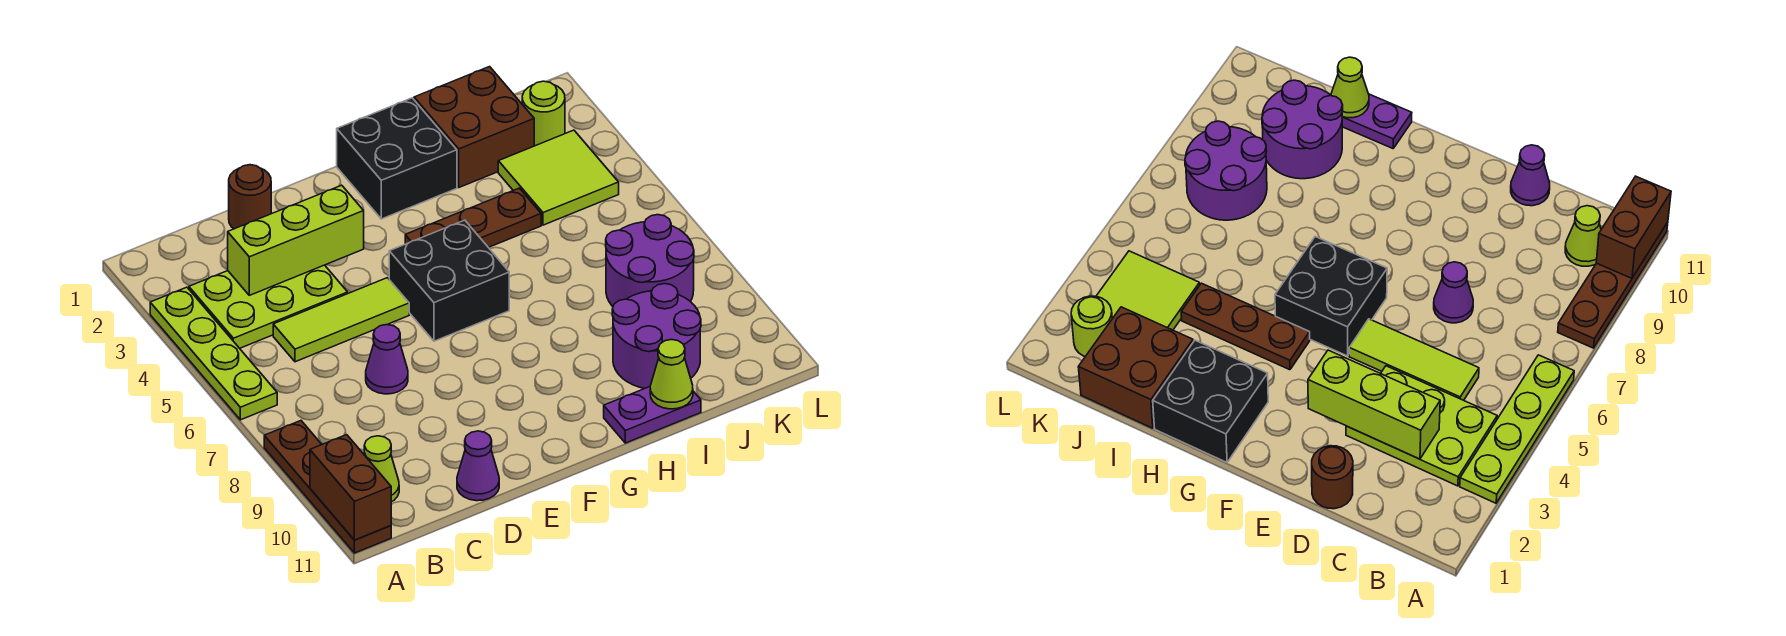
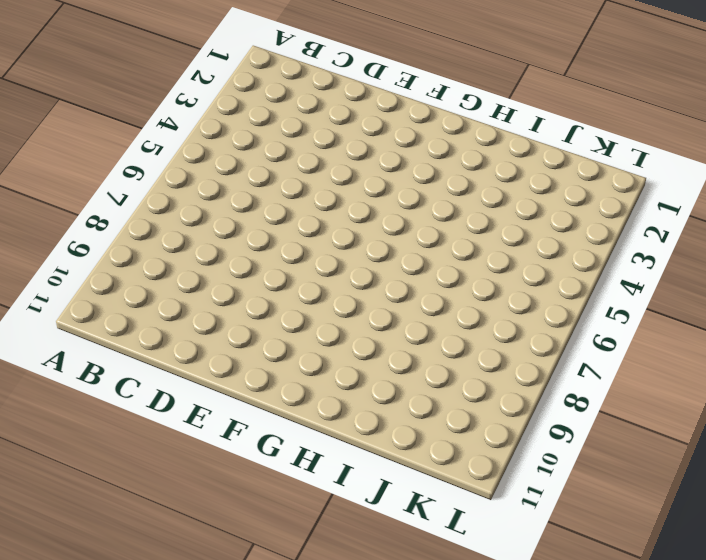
none -> lime 1x4 plate [150,287,277,420]
none -> brown 1x4 plate [264,421,391,553]
none -> lime 2x3 plate [189,265,348,348]

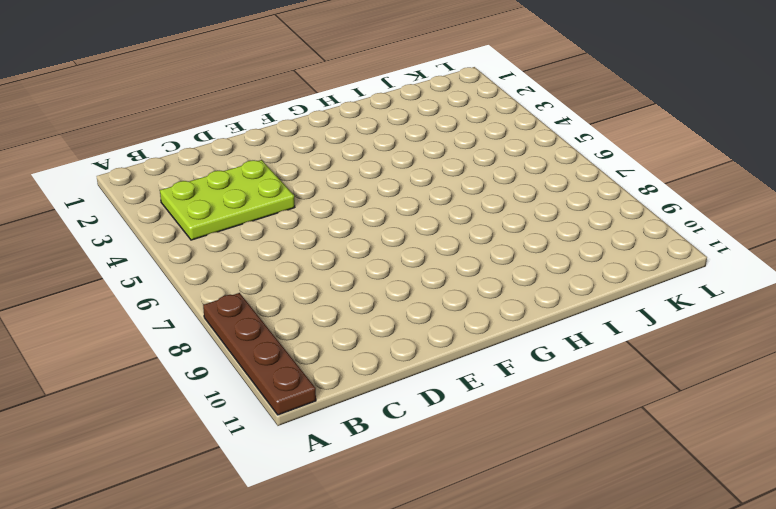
none -> lime 1x4 plate [150,287,277,420]
none -> lime 1x1 cone [364,436,399,502]
none -> lime 1x3 tile [273,278,409,362]

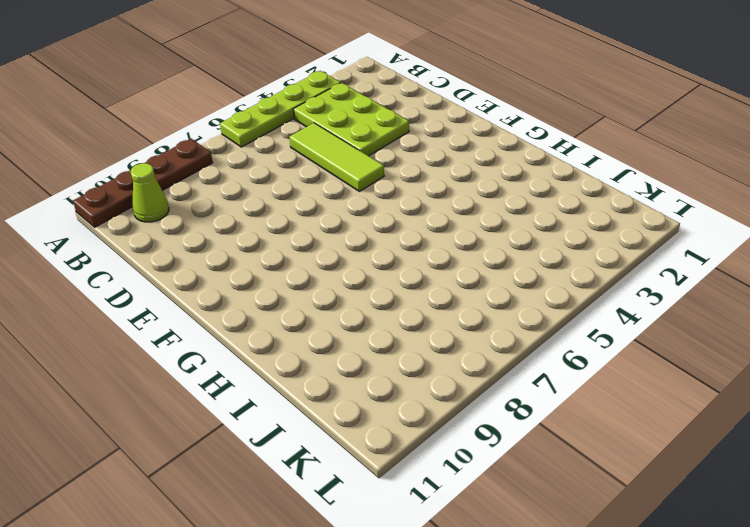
none -> brown 1x1 round brick [229,165,271,229]
none -> purple 1x1 cone [366,325,408,394]
none -> purple 1x1 cone [457,431,499,501]

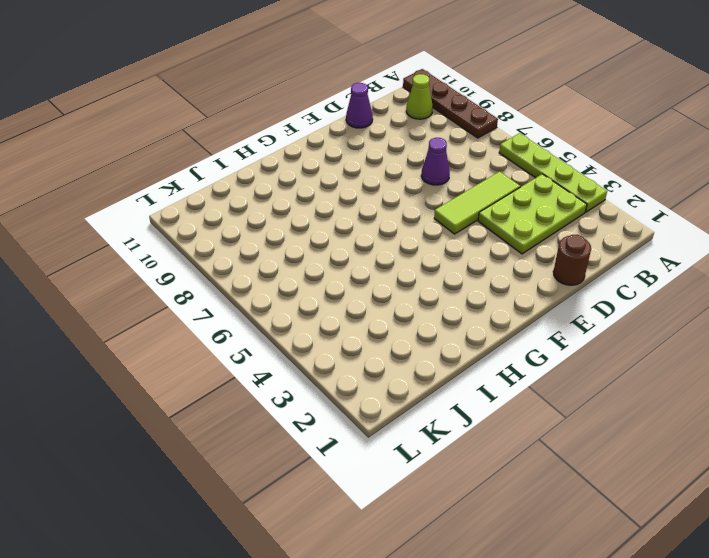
none -> black 2x2 brick [389,220,509,341]
none -> black 2x2 brick [337,98,457,219]
none -> brown 1x3 plate [405,188,541,247]

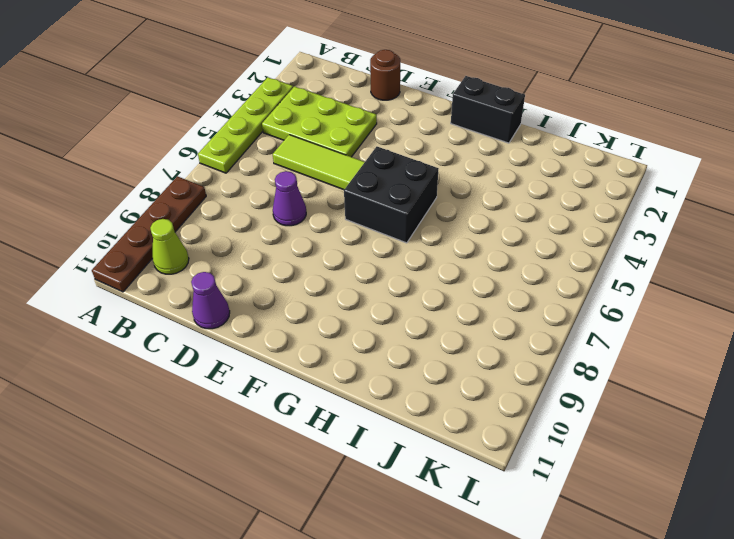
black 1x2 brick [451,76,525,143] -> black 2x2 brick [337,98,457,219]
none -> brown 1x3 plate [405,188,541,247]
none -> purple 1x2 plate [604,387,701,443]
none -> brown 2x2 brick [414,67,534,187]

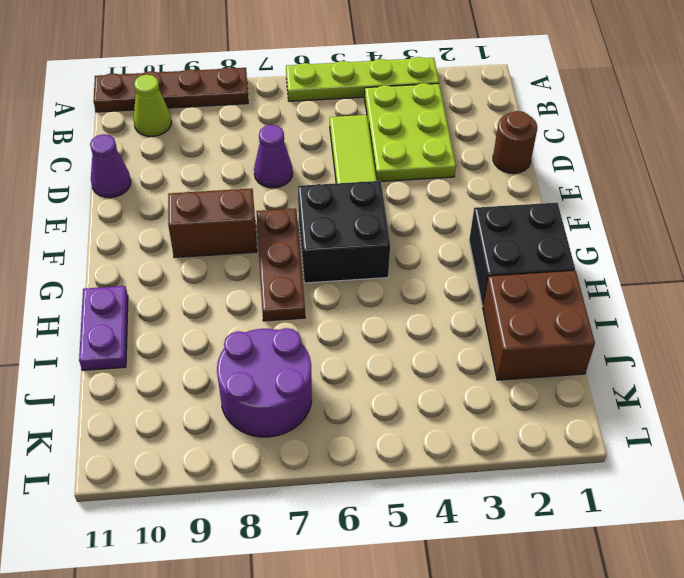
brown 1x3 plate [256,208,305,321] -> brown 1x3 plate moved to [405,188,541,247]
brown 1x2 brick [168,188,257,257] -> brown 1x2 brick moved to [310,435,391,540]
none -> purple 2x2 round brick [612,284,701,389]
none -> lime 2x2 tile [498,130,619,225]
none -> lime 1x1 round brick [522,81,565,146]

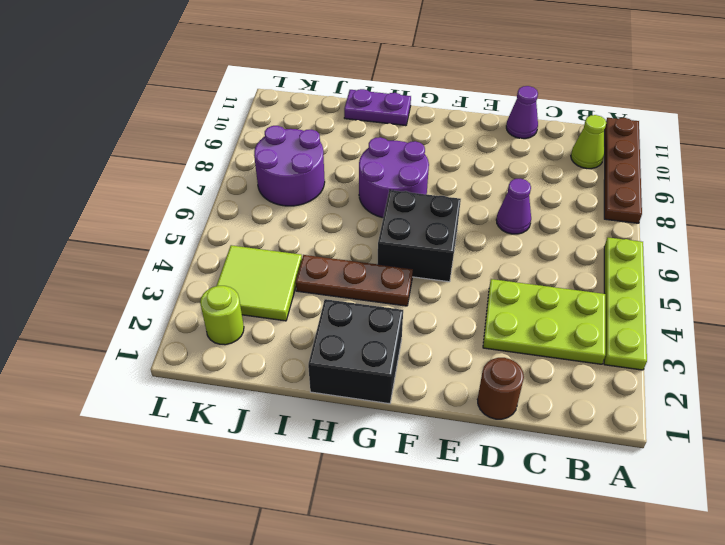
purple 2x2 round brick [359,137,429,218] -> purple 2x2 round brick moved to [612,284,701,389]
none -> lime 1x3 tile [273,278,409,362]
none -> brown 2x2 brick [414,67,534,187]
none -> brown 1x2 brick [310,435,391,540]

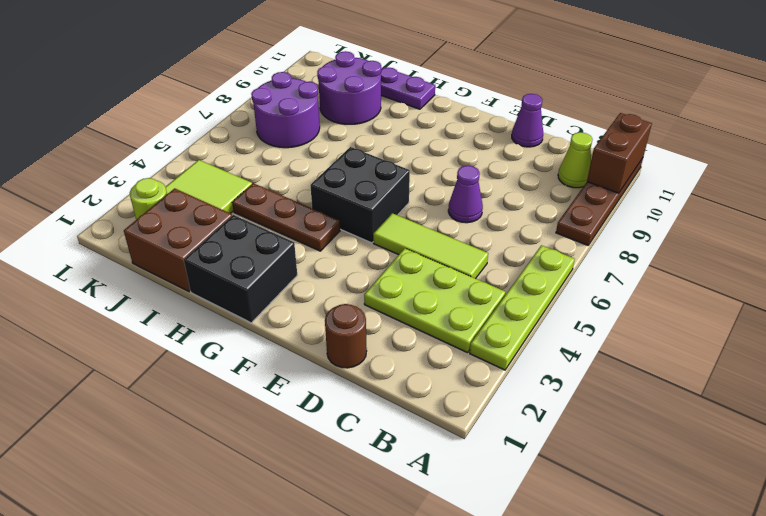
none -> lime 1x3 brick [228,185,364,295]
none -> lime 1x1 cone [650,340,693,409]

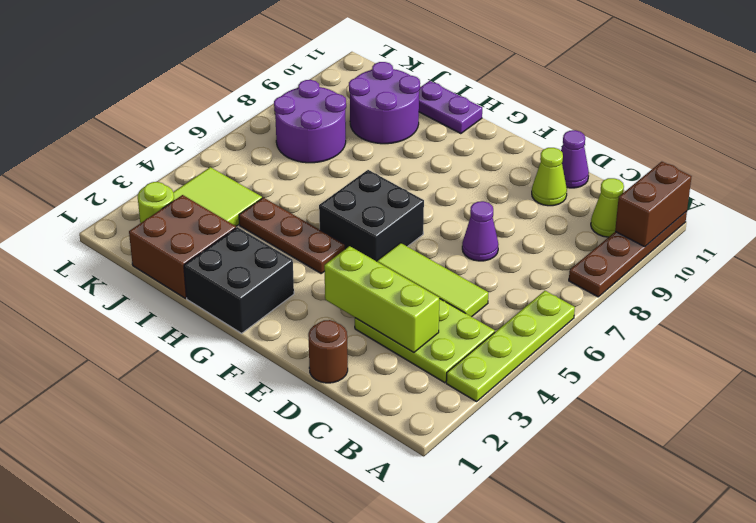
lime 1x1 cone [532,148,567,206] -> lime 1x1 cone moved to [650,340,693,409]

